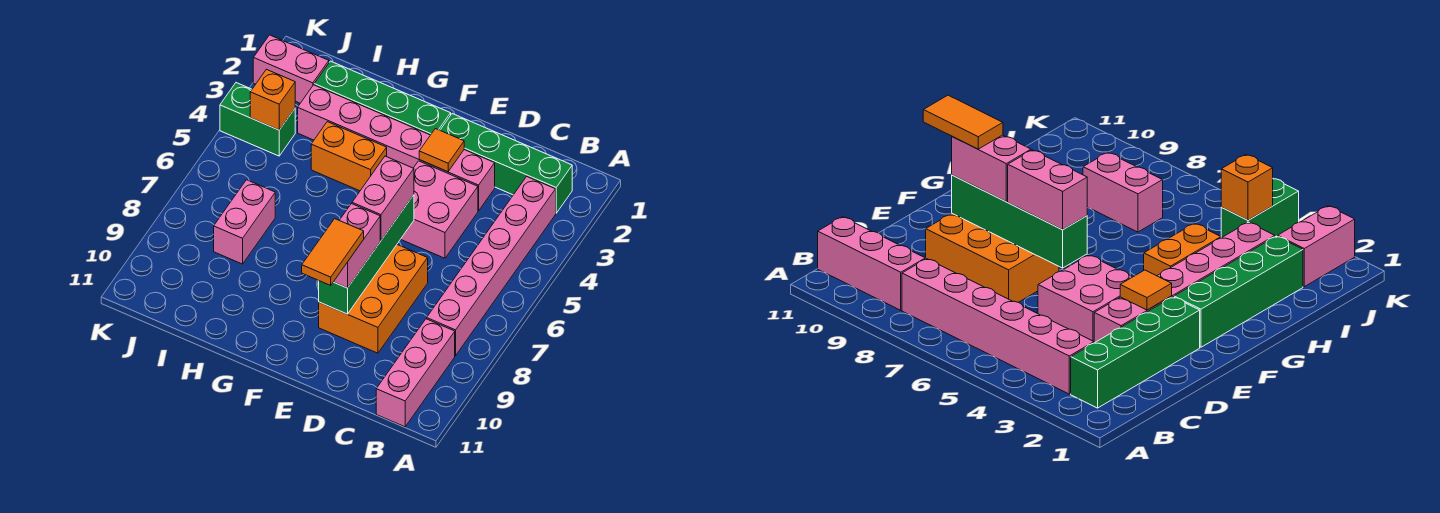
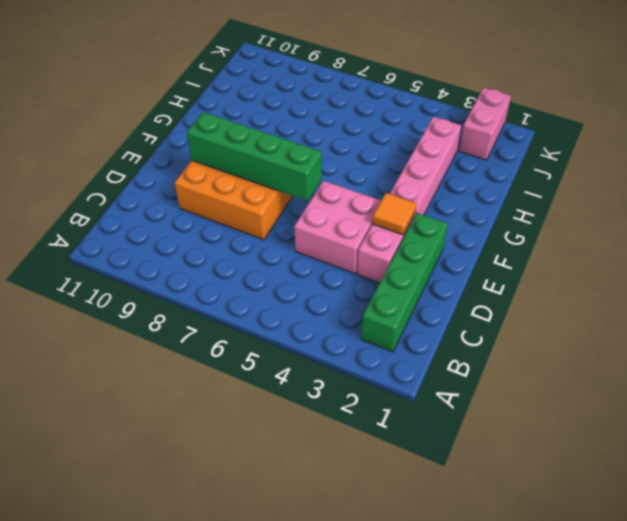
none -> pink 1x6 brick [427,177,556,356]
none -> pink 1x3 brick [376,319,455,427]
none -> green 1x4 brick [314,61,451,135]

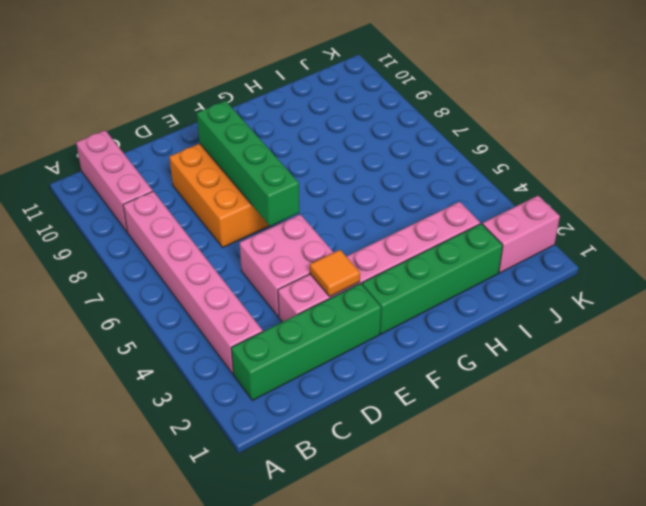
none -> orange 1x2 brick [311,122,387,191]
none -> pink 1x2 brick [214,180,275,264]
none -> green 1x2 brick [220,83,295,156]

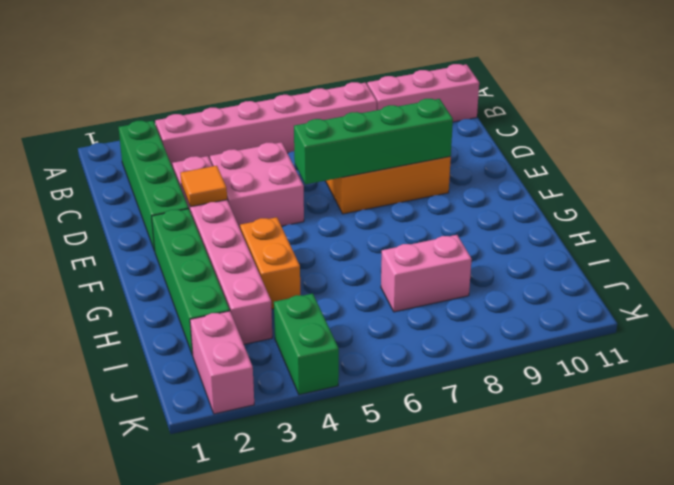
none -> orange 1x1 brick [250,69,295,130]
none -> pink 1x2 brick [352,156,414,240]
none -> pink 1x2 brick [334,204,380,288]

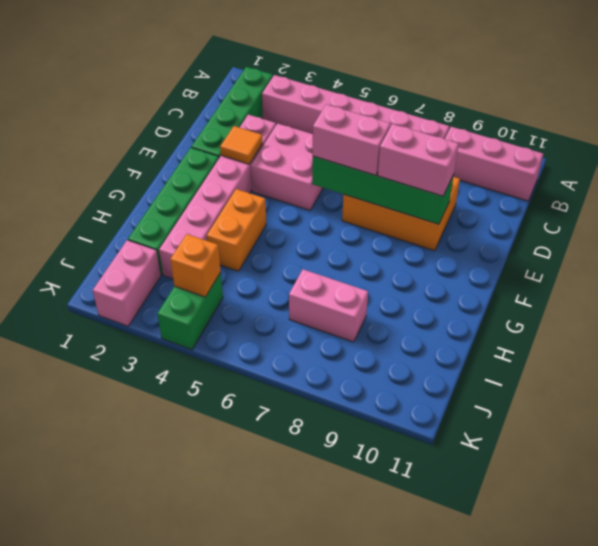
none -> orange 1x2 tile [302,219,364,285]

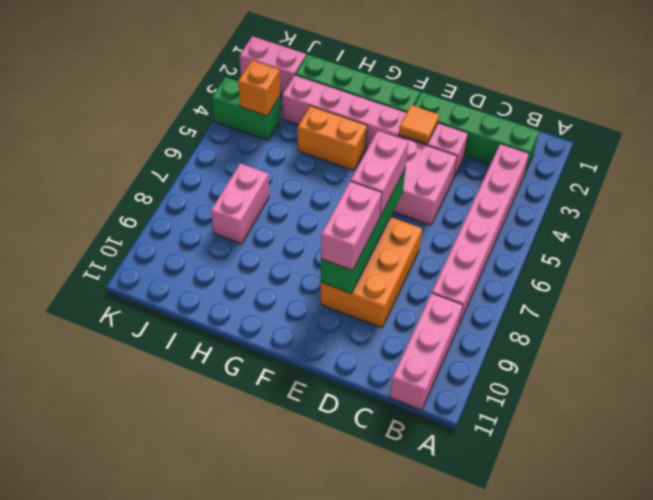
none -> orange 1x2 tile [302,219,364,285]

